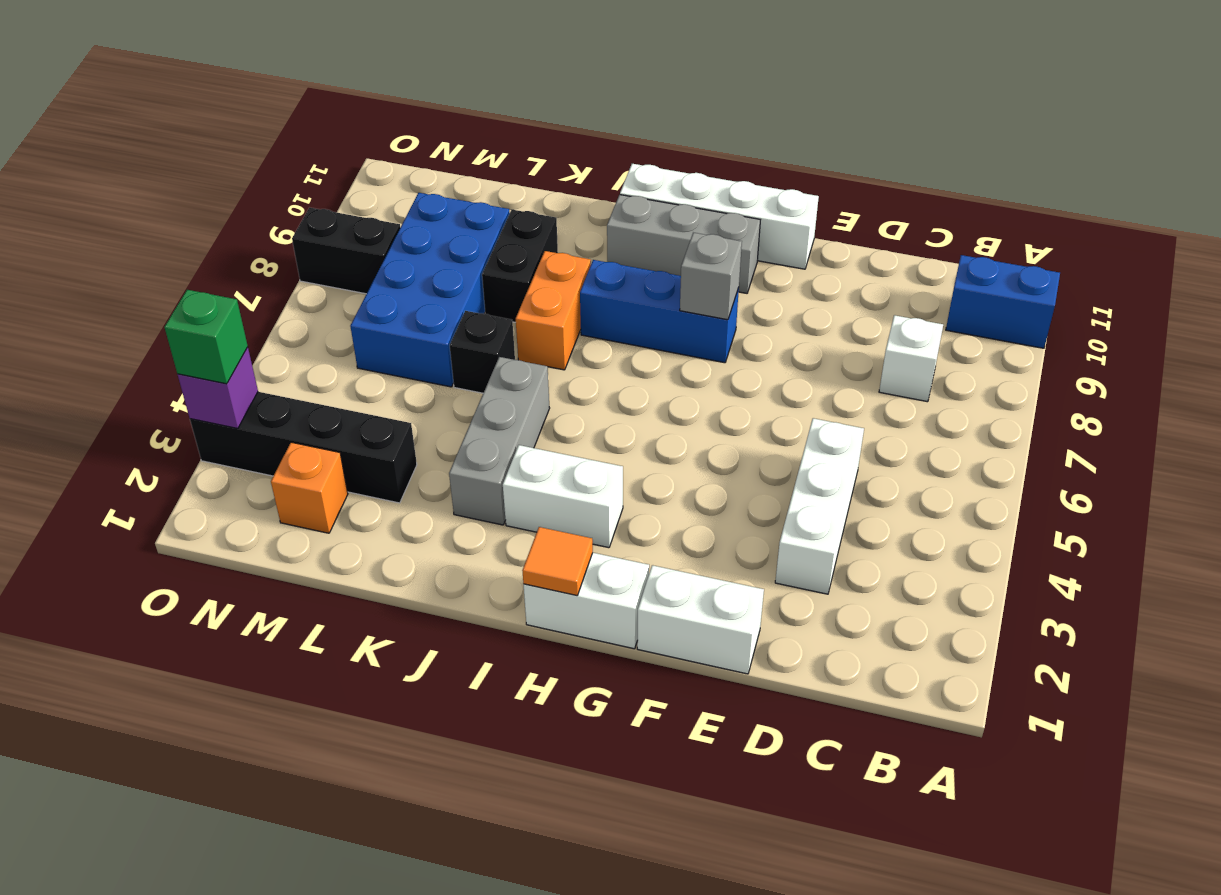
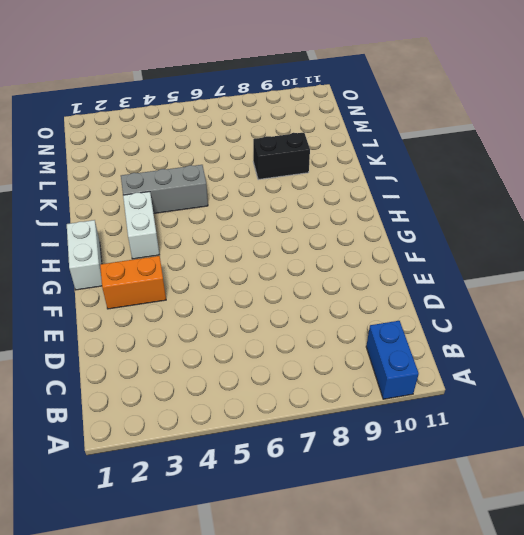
orange 1x2 brick [100,256,166,309] -> orange 1x2 brick moved to [516,251,591,370]
none -> white 1x1 brick [879,315,943,402]
none -> white 1x3 brick [775,418,864,594]
none -> white 1x2 brick [637,565,764,674]

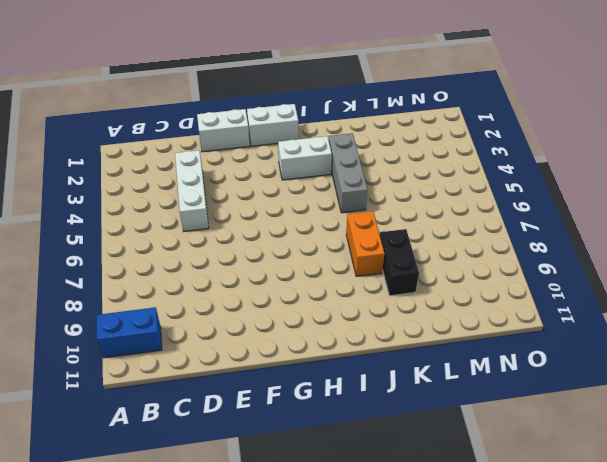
none -> white 1x1 brick [879,315,943,402]
none -> white 1x4 brick [620,164,819,269]
none -> blue 1x3 brick [580,260,739,363]

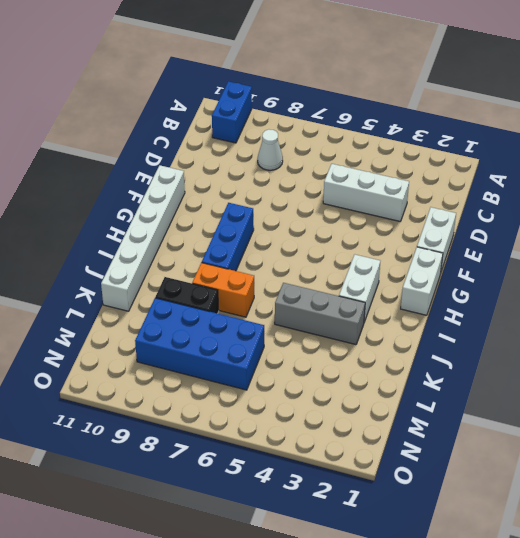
white 1x1 cone [258,129,283,170] -> white 1x1 brick [879,315,943,402]
white 1x6 brick [101,165,185,311] -> white 1x4 brick [620,164,819,269]
none -> grey 1x3 brick [607,195,760,293]
none -> black 1x1 brick [450,311,515,393]
none -> black 1x4 brick [190,392,417,503]

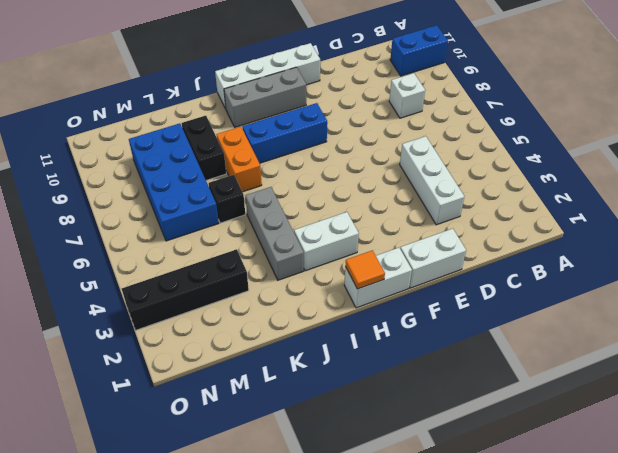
none -> orange 1x1 brick [271,442,348,533]
none -> black 1x2 brick [292,208,400,294]
none -> grey 1x1 brick [680,233,742,320]

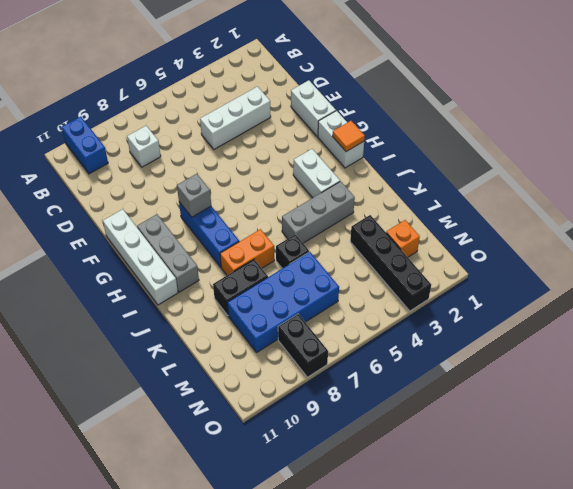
none -> purple 1x1 brick [178,347,258,428]
none -> green 1x1 brick [164,290,248,384]

